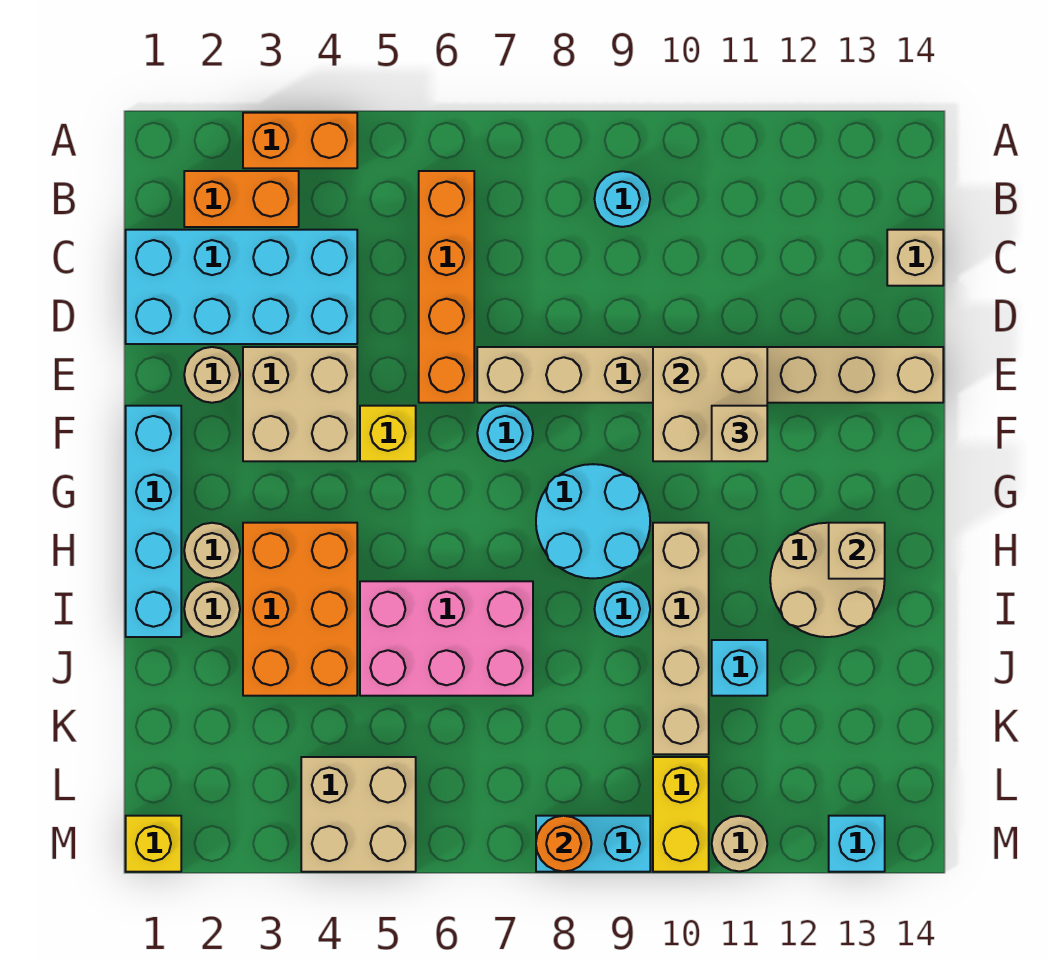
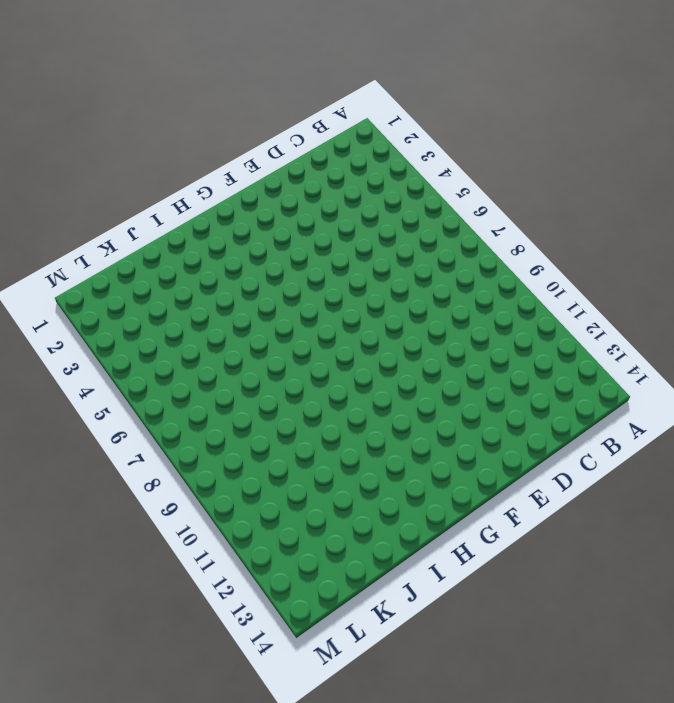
none -> orange 1x2 brick [243,113,357,168]
none -> orange 1x2 brick [184,171,299,227]
none -> orange 1x4 brick [419,171,474,403]
none -> cyan 1x1 round brick [595,171,650,227]

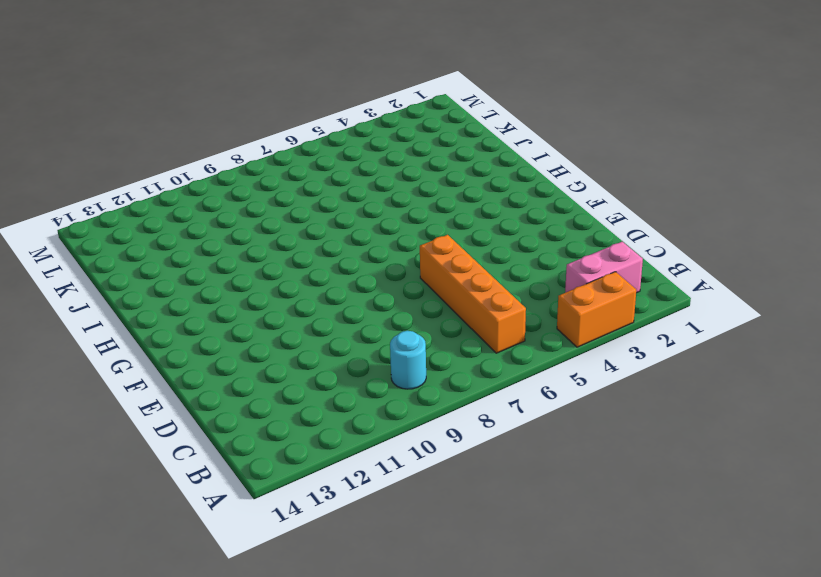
pink 1x2 brick [565,242,643,293] -> orange 1x2 brick [184,171,299,227]
none -> cyan 2x4 brick [126,230,357,344]
none -> tan 1x1 brick [887,230,943,286]
none -> tan 1x1 round brick [184,347,240,403]
none -> tan 2x2 brick [243,347,357,461]

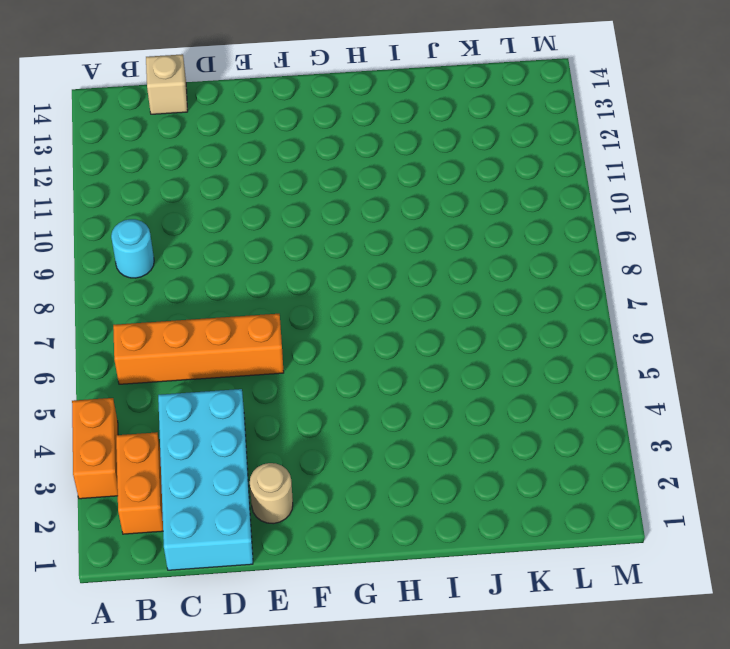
none -> tan 2x2 brick [243,347,357,461]
none -> tan 1x8 brick [477,347,943,403]
none -> cyan 1x4 brick [126,406,181,637]
none -> yellow 1x1 brick [360,406,416,461]

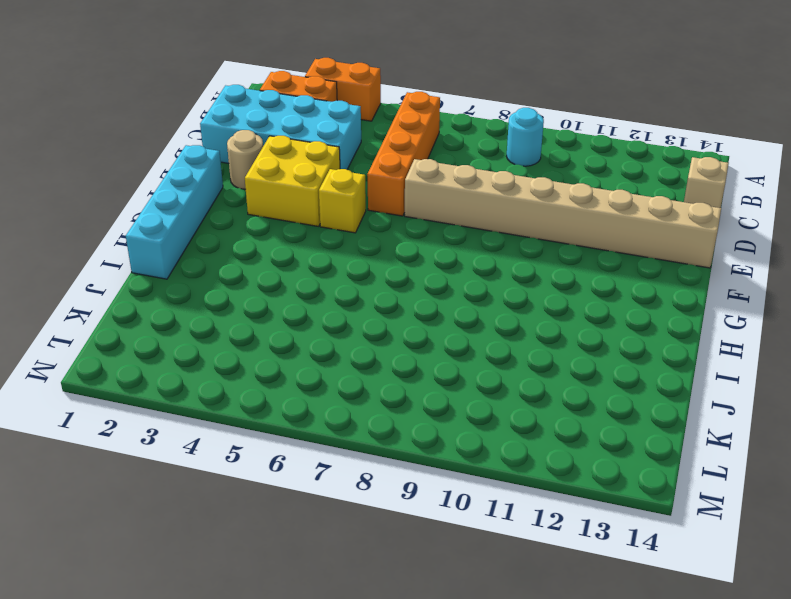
yellow 2x2 brick [245,136,340,226] -> tan 2x2 brick [243,347,357,461]
none -> cyan 1x1 round brick [477,406,533,461]
none -> cyan 2x2 round brick [536,464,650,578]
none -> tan 1x1 round brick [184,523,240,578]
none -> orange 2x3 brick [243,523,357,696]

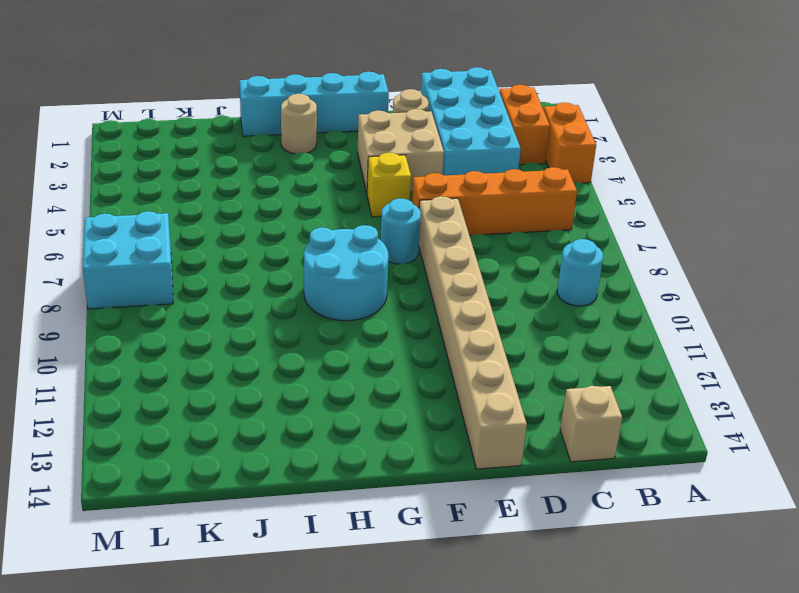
cyan 2x2 brick [83,211,173,309] -> cyan 1x2 brick [536,816,650,872]
none -> orange 2x3 brick [243,523,357,696]
none -> tan 1x4 brick [653,523,709,754]
none -> tan 2x2 round brick [770,523,885,637]
none -> tan 1x1 round brick [184,581,240,637]

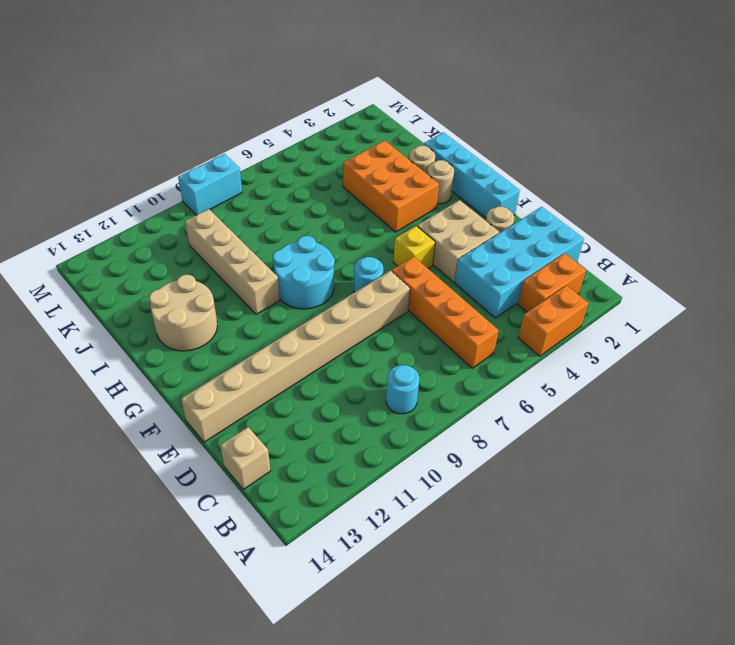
none -> pink 2x3 brick [360,581,533,696]
none -> cyan 1x1 round brick [594,581,650,637]
none -> cyan 1x1 brick [712,640,767,696]
none -> tan 2x2 brick [301,757,416,872]

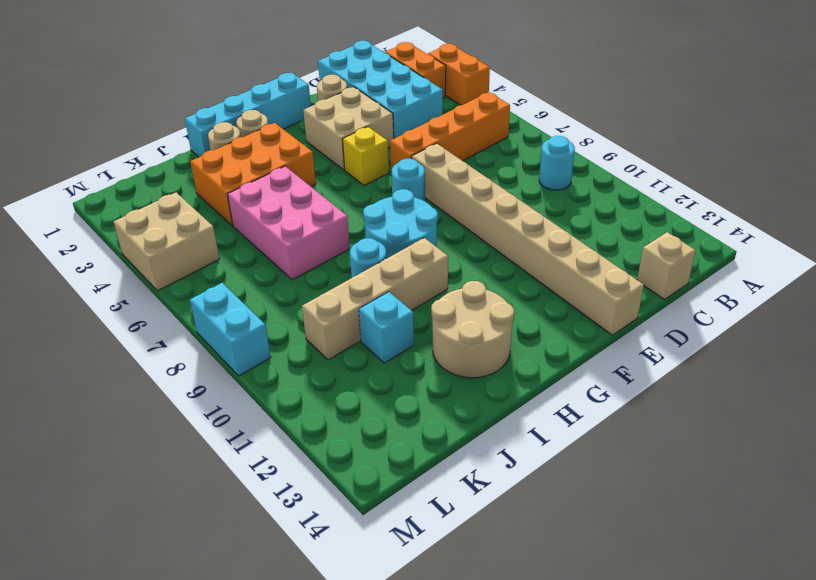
none -> yellow 1x2 brick [653,757,709,872]
none -> yellow 1x1 brick [126,816,181,872]
none -> tan 1x1 round brick [712,816,767,871]
none -> cyan 1x1 brick [829,816,885,872]

